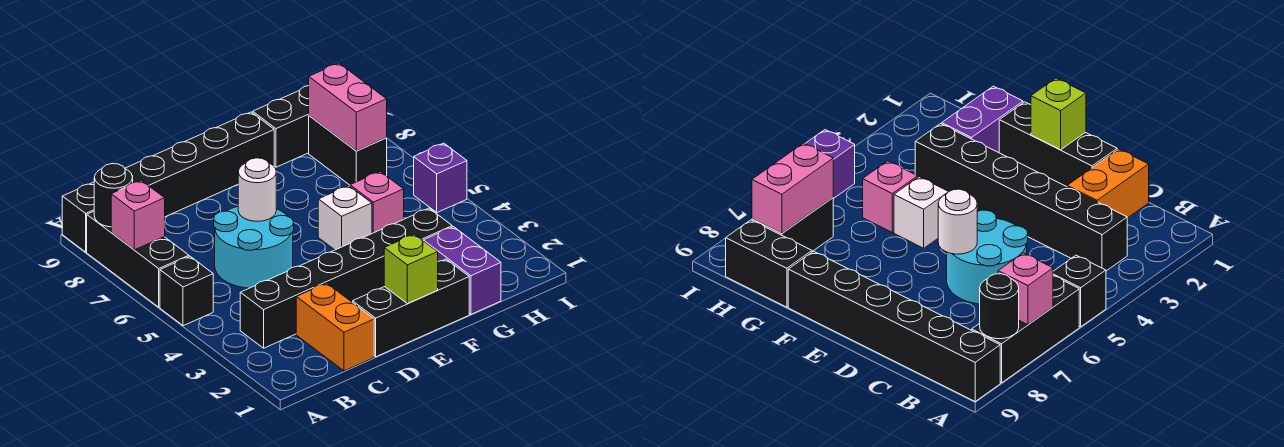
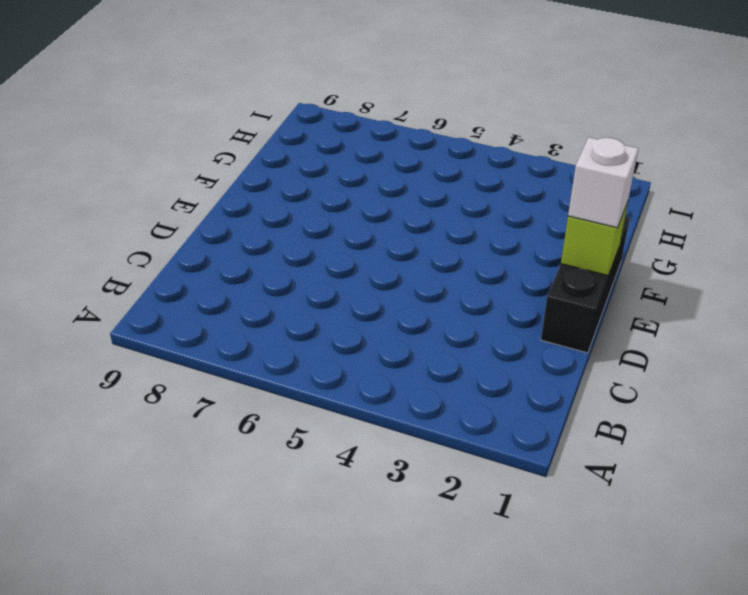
white 1x1 brick [568,137,638,228] -> white 1x1 brick moved to [318,186,372,250]
none -> black 1x1 brick [160,256,213,326]
none -> black 1x3 brick [87,211,189,307]
none -> black 1x6 brick [62,112,274,252]

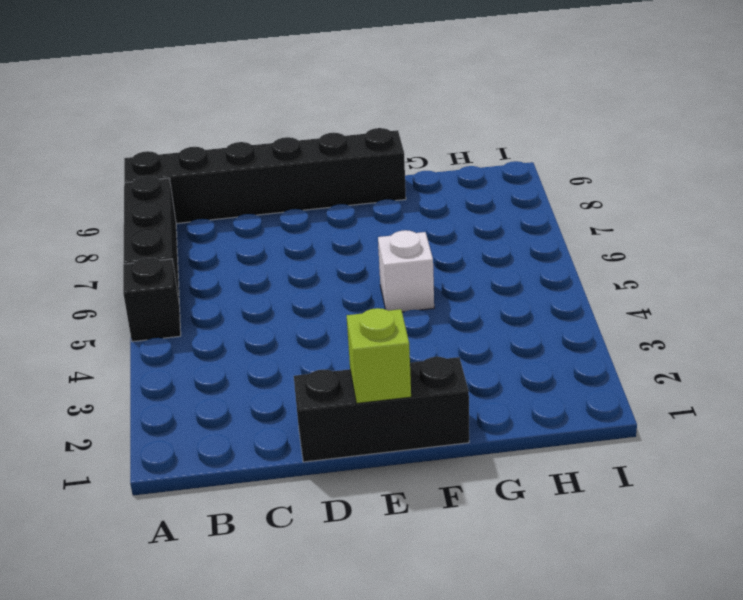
none -> black 1x6 brick [240,208,452,348]
none -> orange 1x2 brick [296,283,374,371]
none -> cyan 2x2 round brick [214,207,294,288]

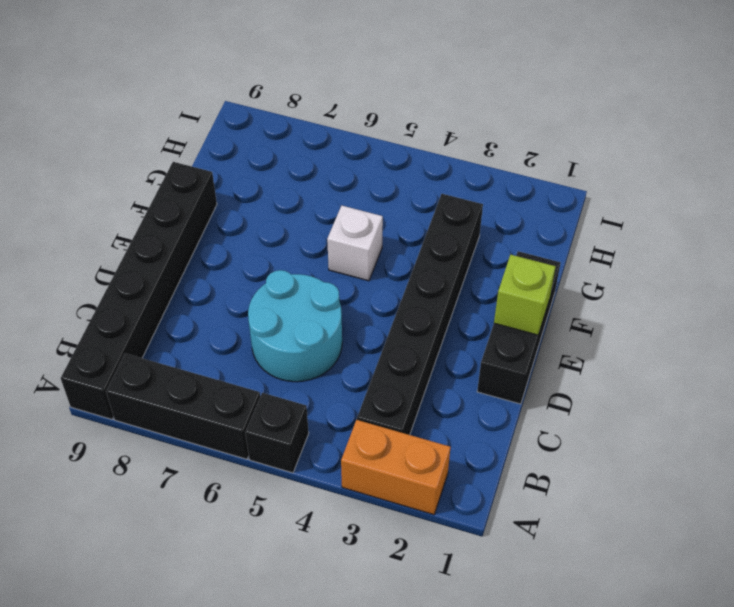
orange 1x2 brick [341,420,450,515] -> orange 1x2 brick moved to [296,283,374,371]
none -> purple 1x2 brick [423,227,501,314]
none -> pink 1x1 brick [350,171,404,233]
none -> black 1x2 brick [253,86,309,167]

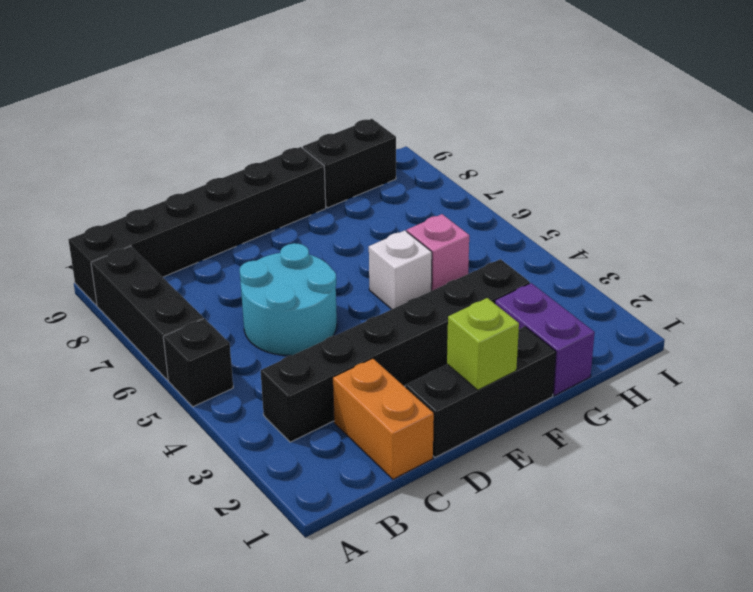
none -> black 1x2 brick [309,116,387,185]
none -> purple 1x1 brick [414,143,467,212]
none -> pink 1x1 brick [111,180,165,250]

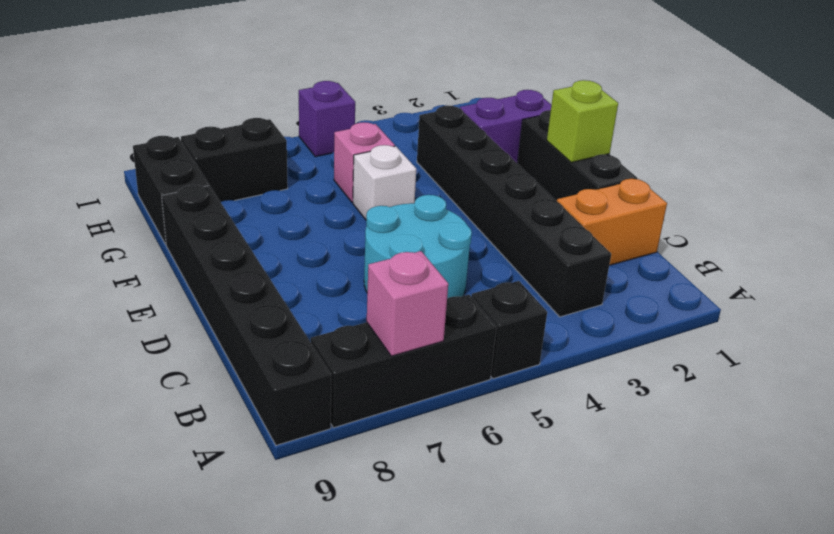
none -> black 1x1 round brick [94,164,133,227]
none -> white 1x1 round brick [238,158,276,221]
none -> pink 1x2 brick [309,63,387,151]

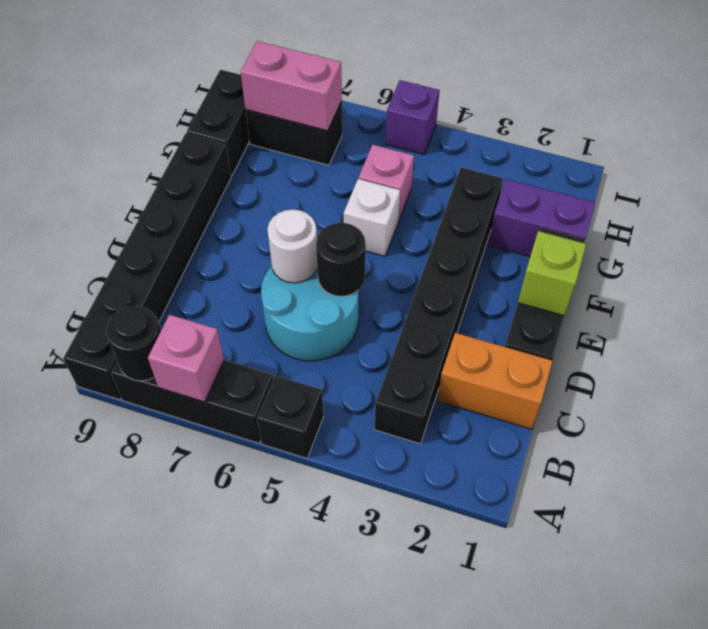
black 1x1 round brick [316,223,366,296] -> none

